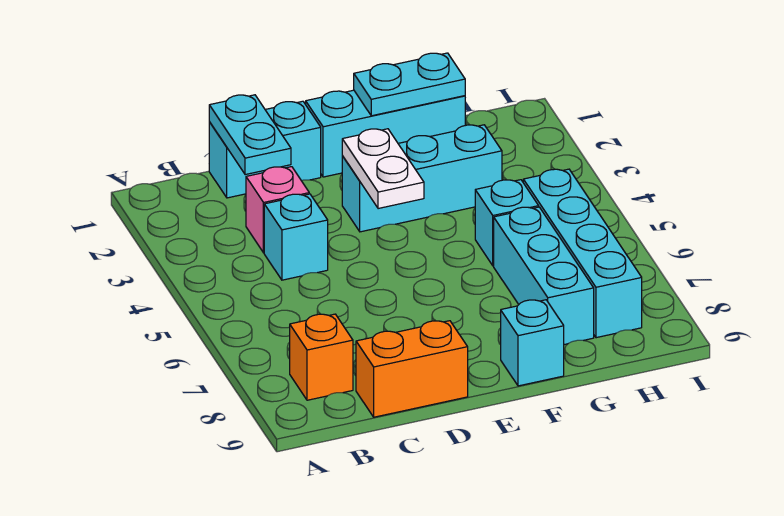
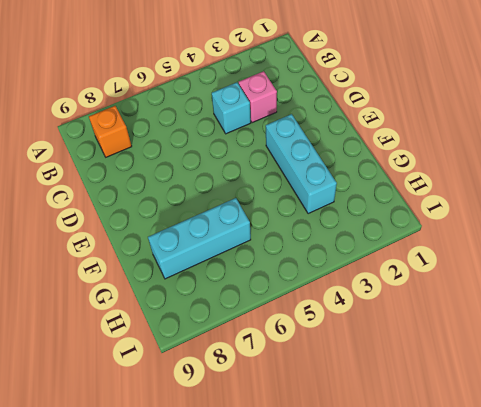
none -> cyan 1x2 brick [209,101,321,198]
none -> orange 1x2 brick [356,321,468,417]
none -> cyan 1x3 brick [306,90,465,177]

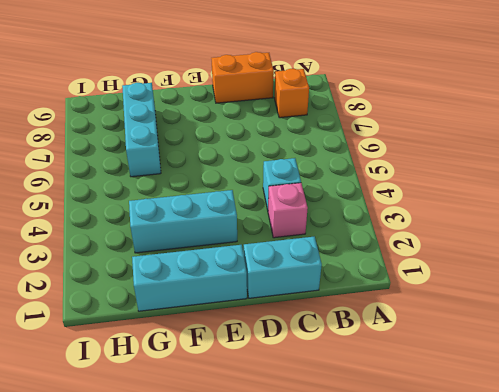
none -> cyan 1x1 brick [501,300,564,386]
none -> cyan 1x1 brick [475,180,539,266]
none -> cyan 1x4 brick [523,169,642,338]

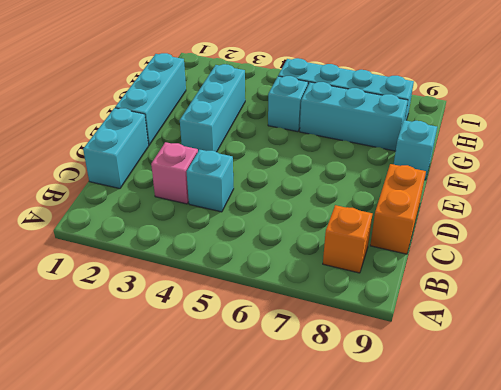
none -> cyan 1x2 plate [209,95,291,175]
none -> white 1x2 plate [342,129,424,209]
none -> cyan 1x2 plate [354,53,465,116]

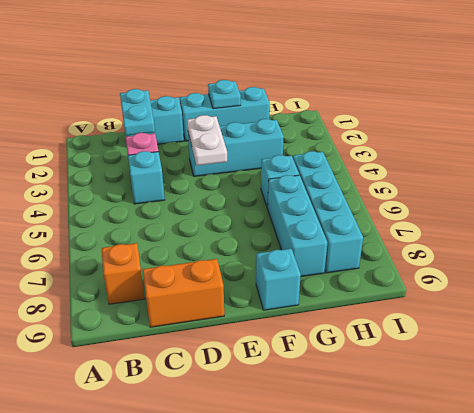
cyan 1x1 plate [208,80,241,109] -> cyan 1x2 plate [354,53,465,116]

